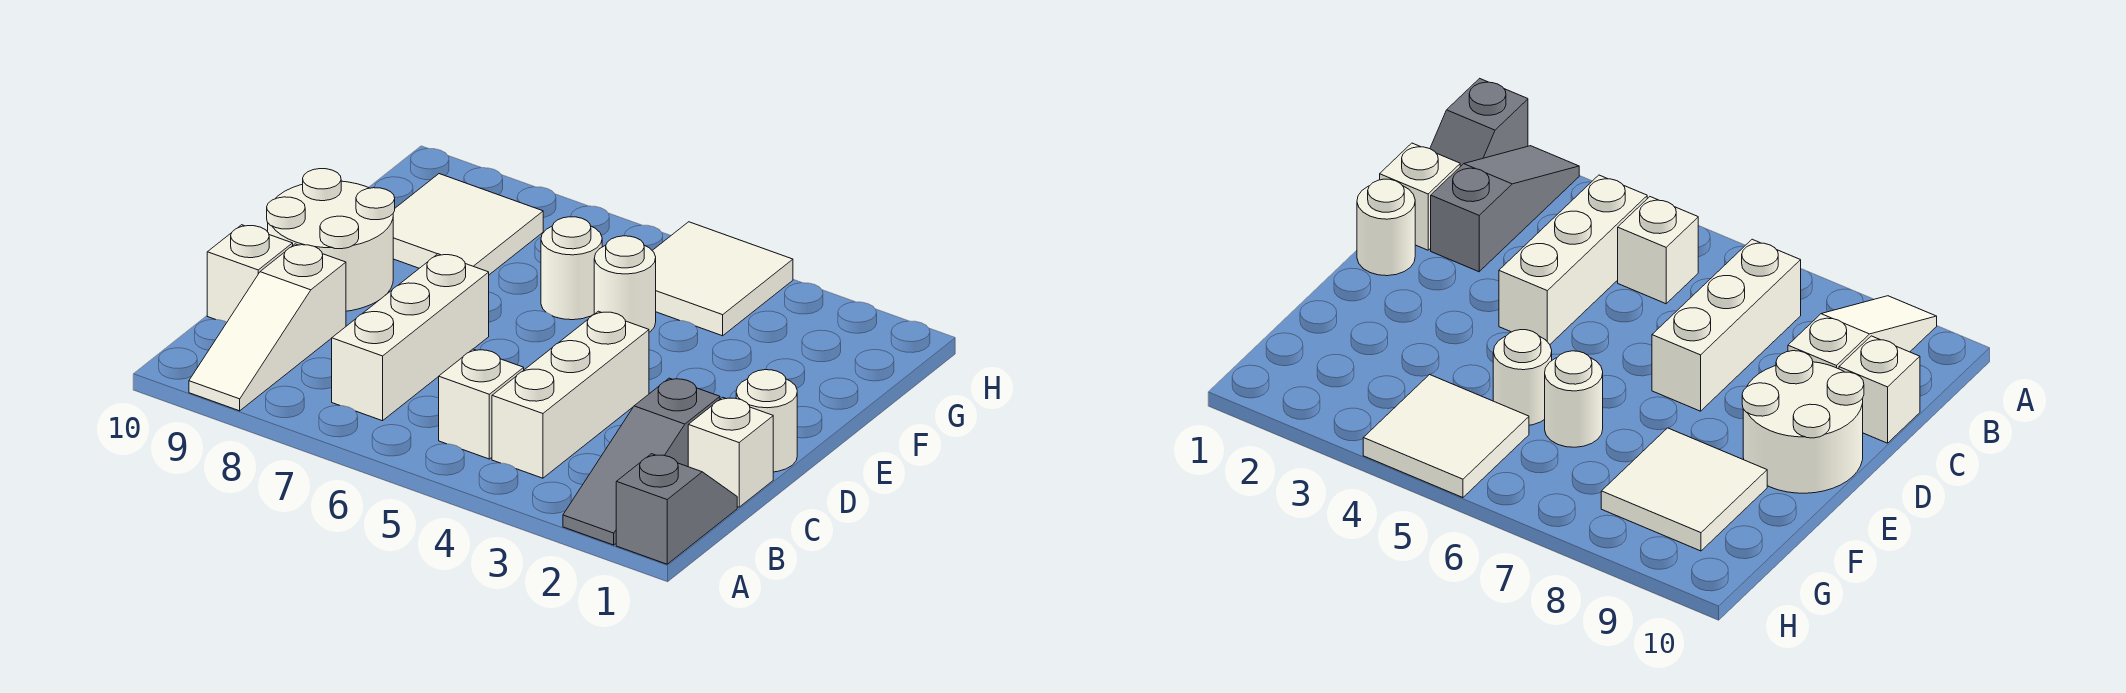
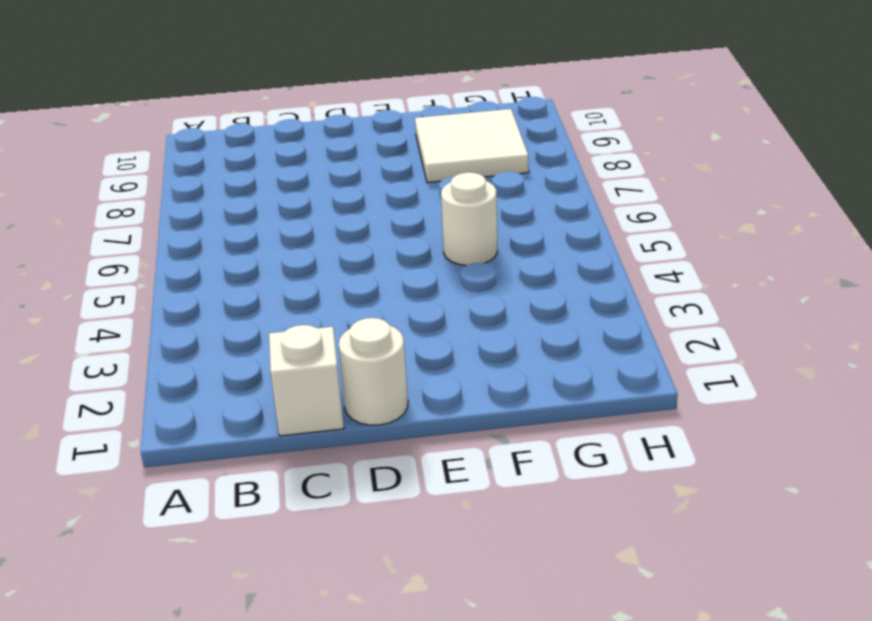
none -> grey 1x2 slope [616,454,737,564]
none -> grey 1x3 slope [563,378,720,545]
none -> white 1x3 slope [189,244,346,411]

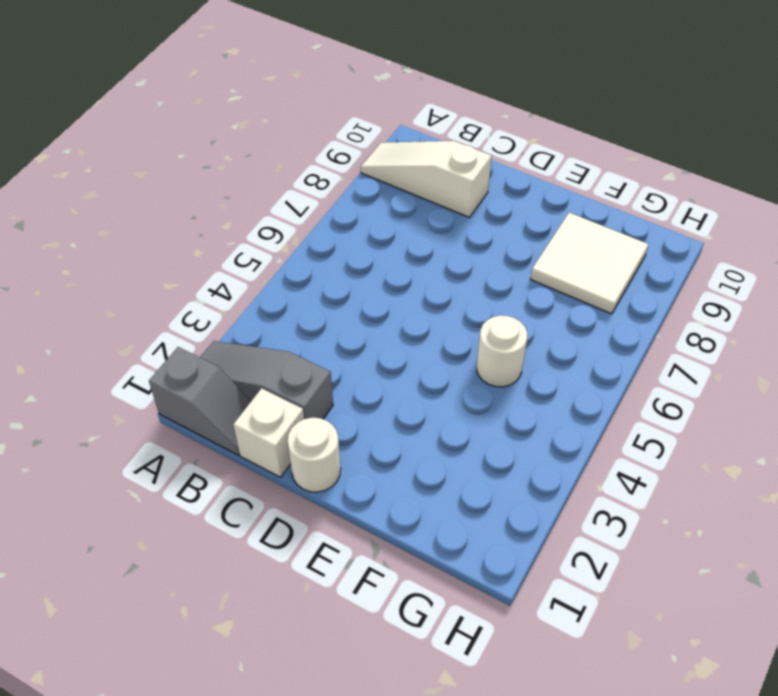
none -> white 1x3 brick [492,311,649,478]
none -> white 1x1 brick [439,349,524,459]
none -> white 1x3 brick [332,254,489,421]

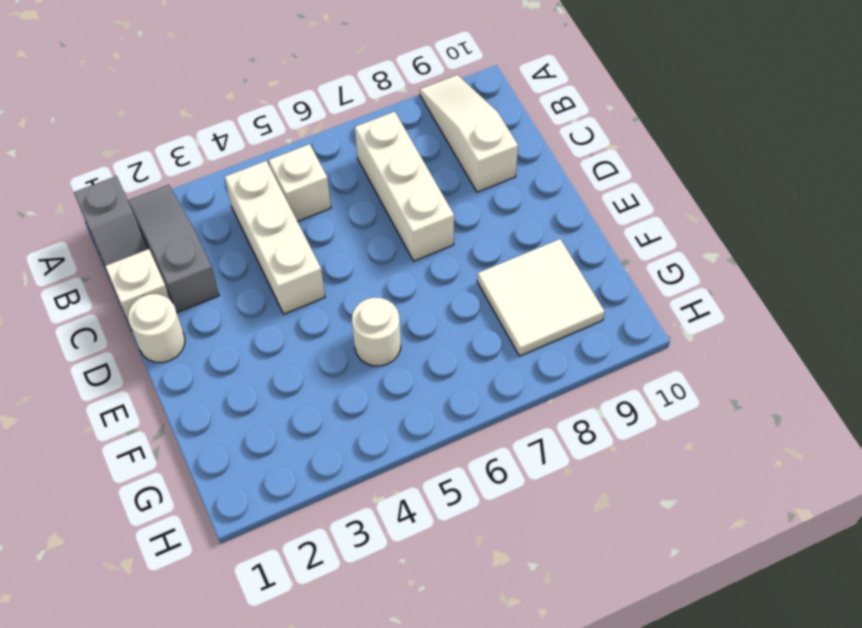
none -> white 1x1 brick [207,225,293,322]
none -> white 2x2 round brick [267,169,395,311]
none -> white 1x1 round brick [541,217,602,320]

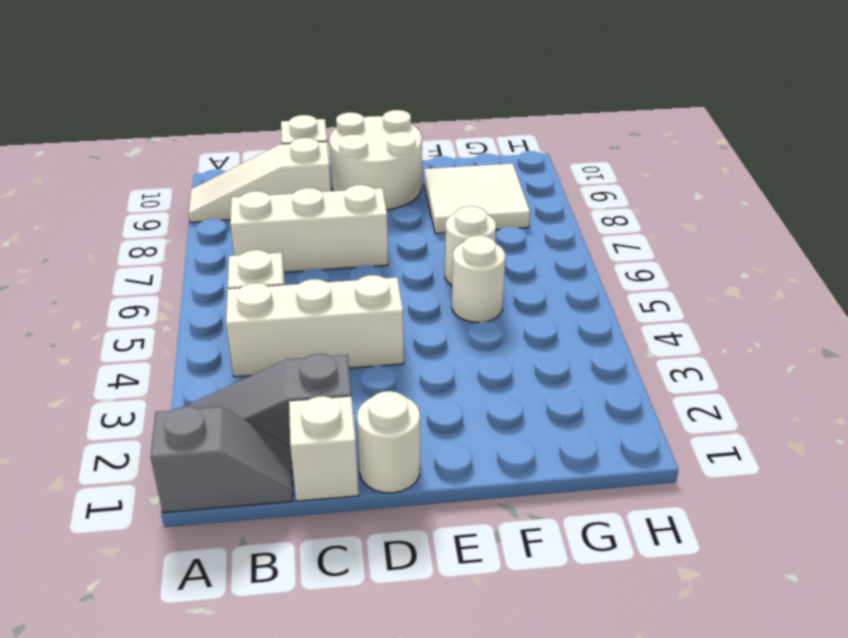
none -> white 2x2 tile [652,222,793,336]

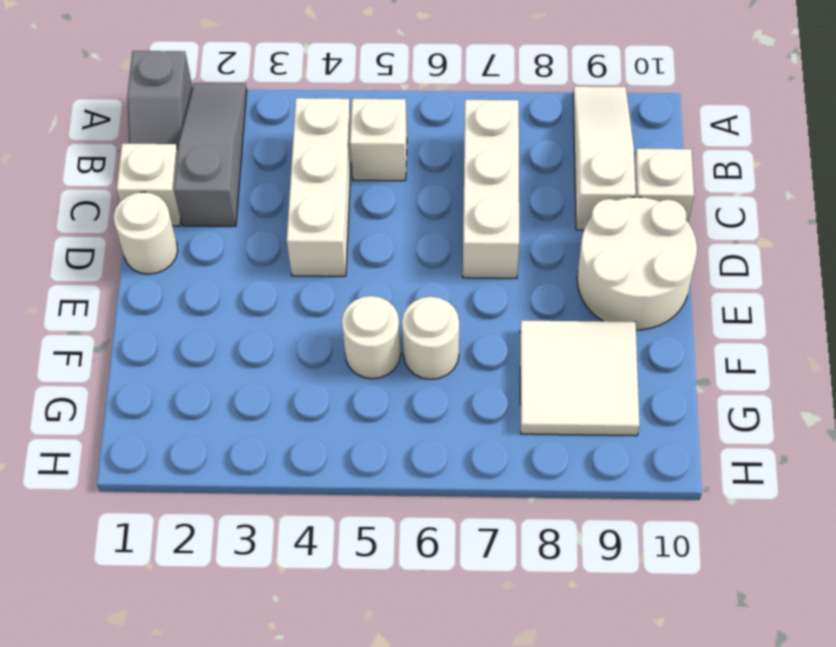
none -> white 2x2 tile [652,222,793,336]

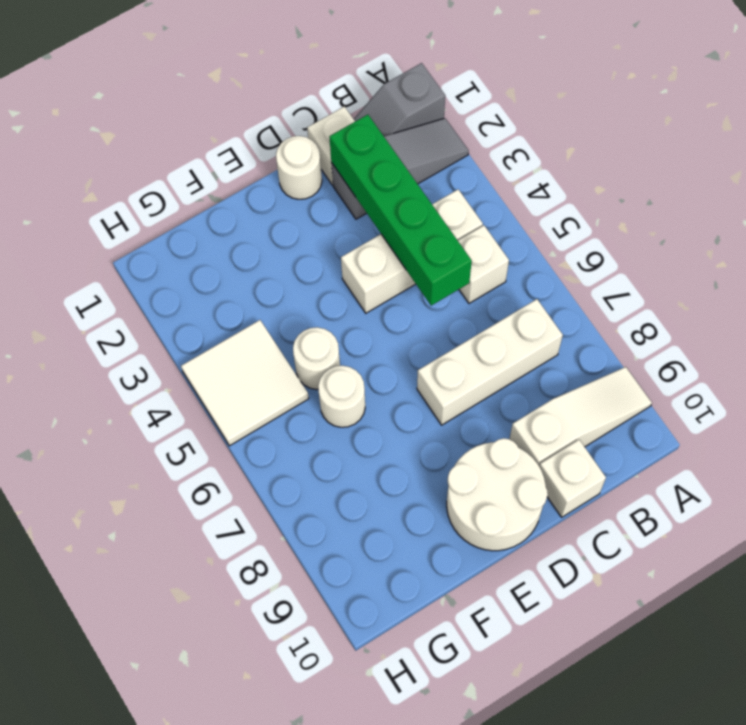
green 1x4 brick [329,115,472,306] -> none
none -> white 2x2 tile [393,174,543,275]

